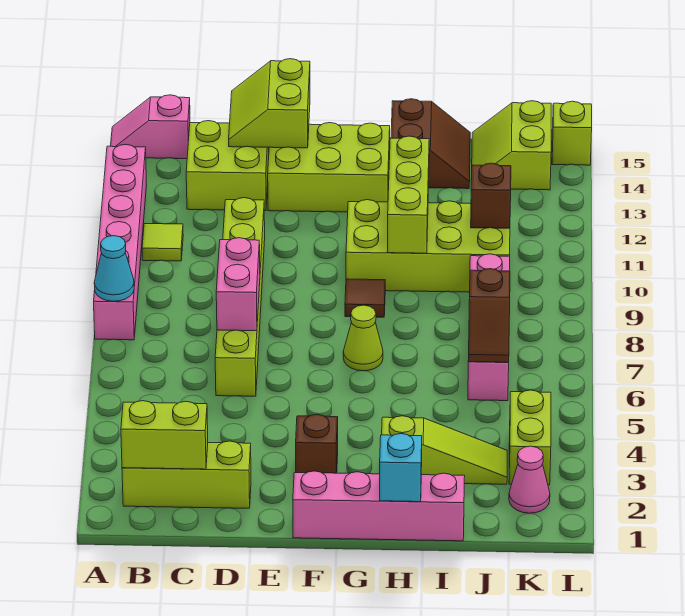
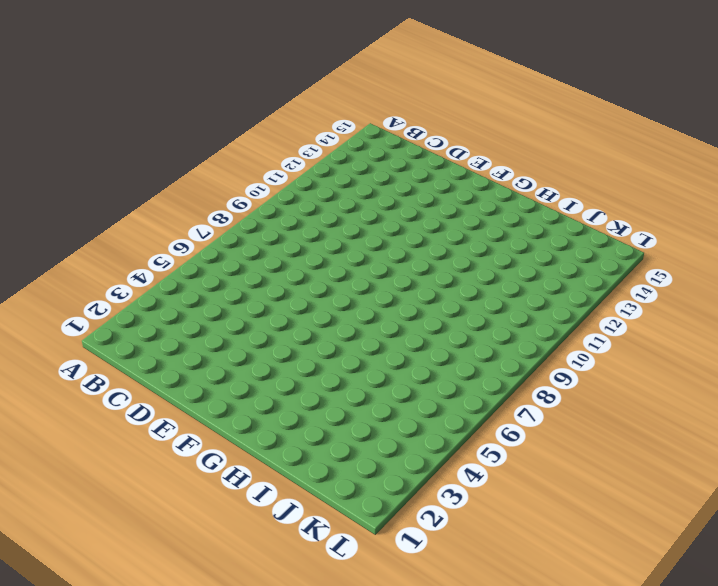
none -> pink 1x6 brick [94,144,147,340]
none -> pink 1x2 slope [111,95,190,159]
none -> lime 1x3 brick [122,441,251,508]

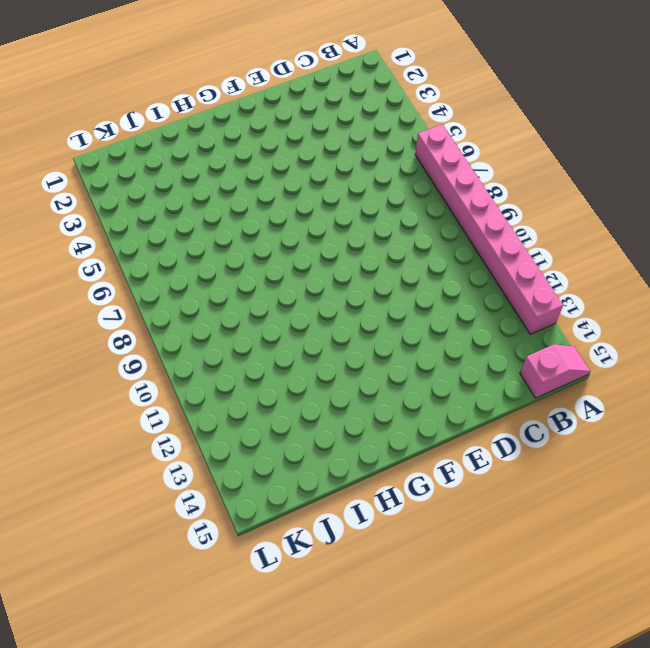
pink 1x8 brick [415,124,563,334] -> pink 1x6 brick [94,144,147,340]
none -> lime 1x3 brick [122,441,251,508]
none -> lime 1x1 tile [142,224,183,261]
none -> lime 2x2 brick [186,121,269,211]

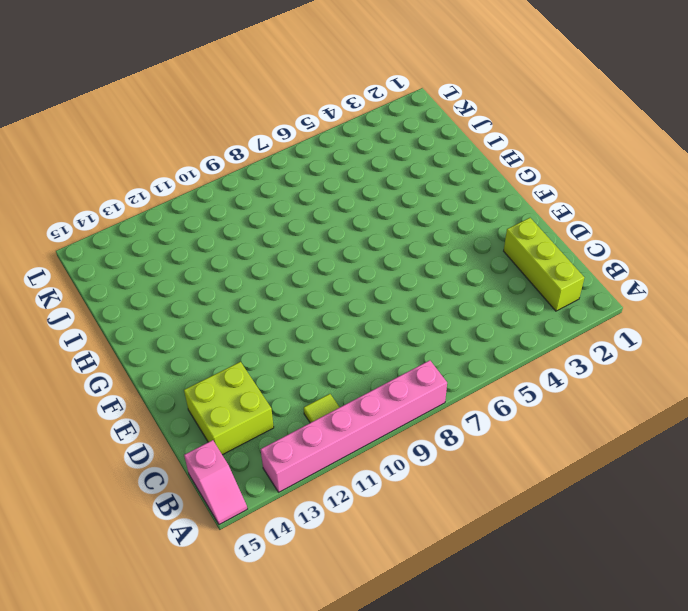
none -> lime 1x6 brick [215,198,265,396]
none -> lime 2x3 brick [268,123,390,212]
none -> pink 1x4 brick [293,471,465,541]

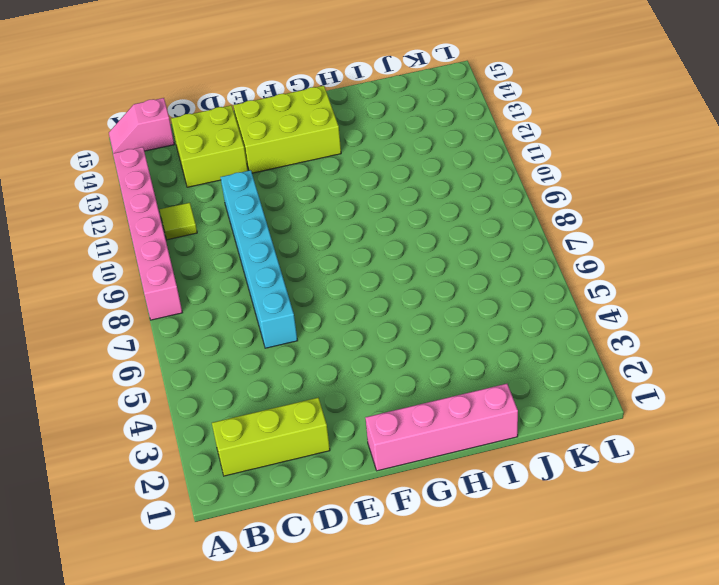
cyan 1x6 brick [221,170,298,348] -> lime 1x6 brick [215,198,265,396]
none -> brown 1x1 brick [296,414,338,473]
none -> lime 1x1 cone [343,305,383,371]
none -> brown 1x1 tile [345,279,385,317]

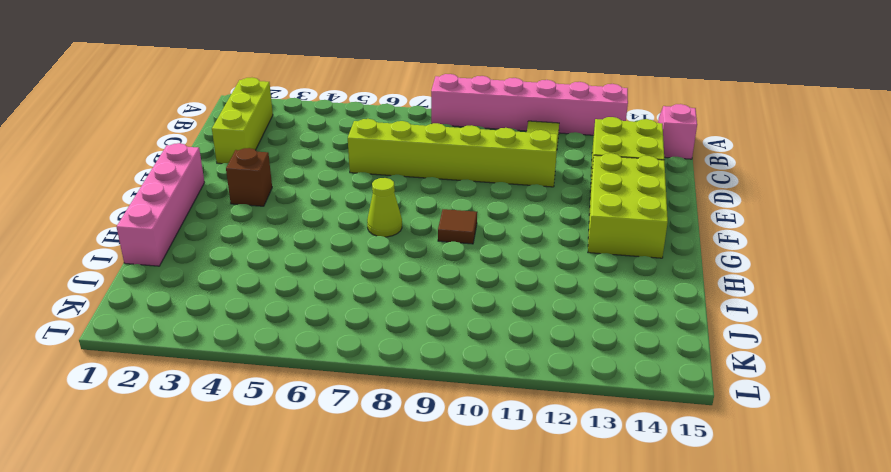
none -> lime 2x4 brick [346,200,510,292]
none -> lime 1x3 slope [382,416,507,484]
none -> brown 2x2 slope [391,99,470,189]

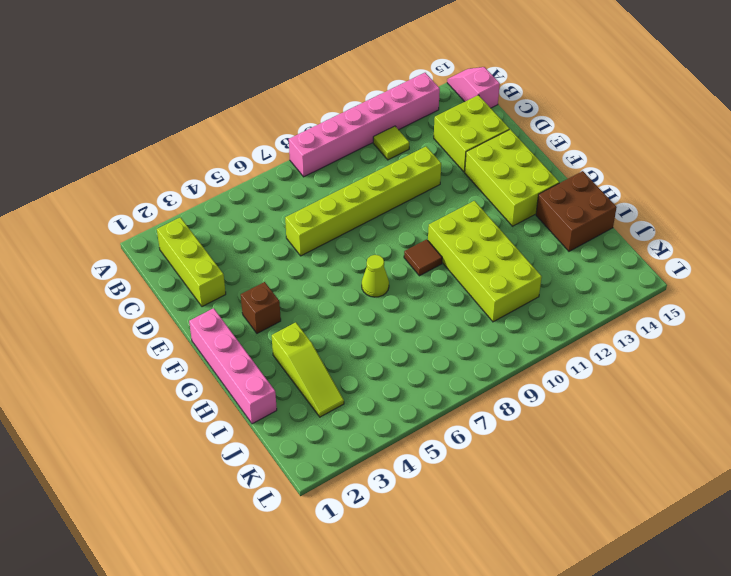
brown 2x2 brick [536,171,617,251] -> brown 2x2 slope [391,99,470,189]
none -> pink 1x4 brick [468,254,510,401]
none -> lime 2x2 slope [472,101,551,190]
none -> pink 1x1 cone [509,446,550,513]

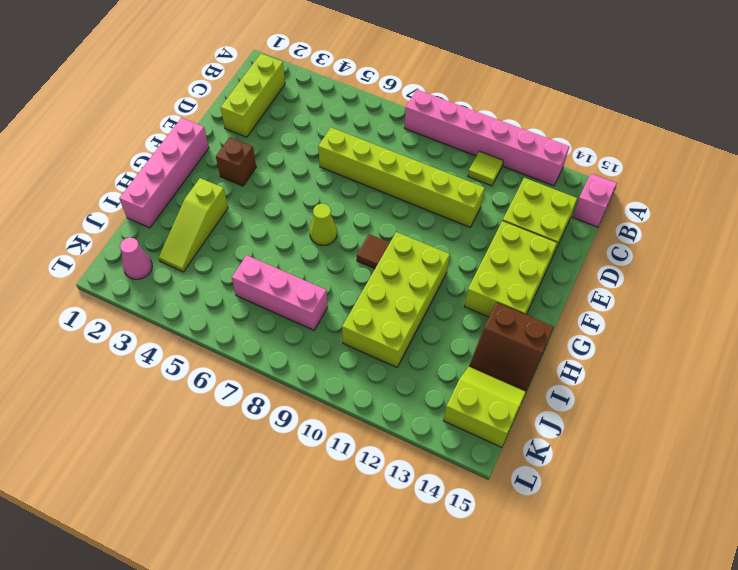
pink 1x3 brick [232,255,328,330] -> pink 1x4 brick [468,254,510,401]
none -> lime 1x2 brick [509,390,551,485]
none -> lime 1x1 brick [552,101,592,165]
none -> cyan 1x1 cone [94,236,134,301]

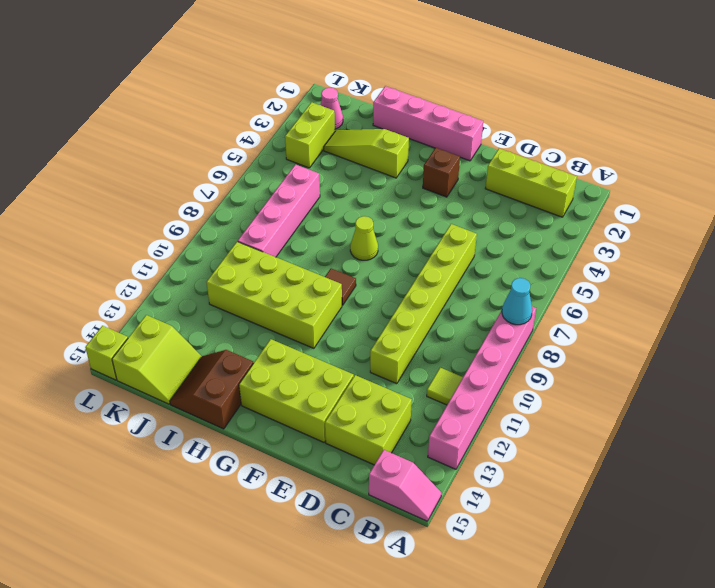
none -> lime 1x2 brick [121,401,208,469]
none -> pink 1x2 brick [216,238,260,331]
none -> lime 2x2 slope [229,59,310,148]

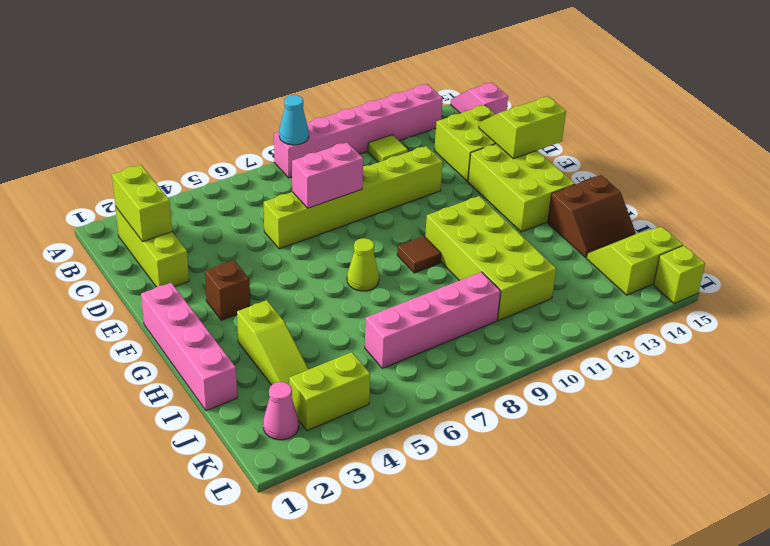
none -> cyan 1x1 brick [380,434,422,502]
none -> lime 1x3 brick [387,136,429,253]
none -> brown 1x2 slope [468,269,510,362]

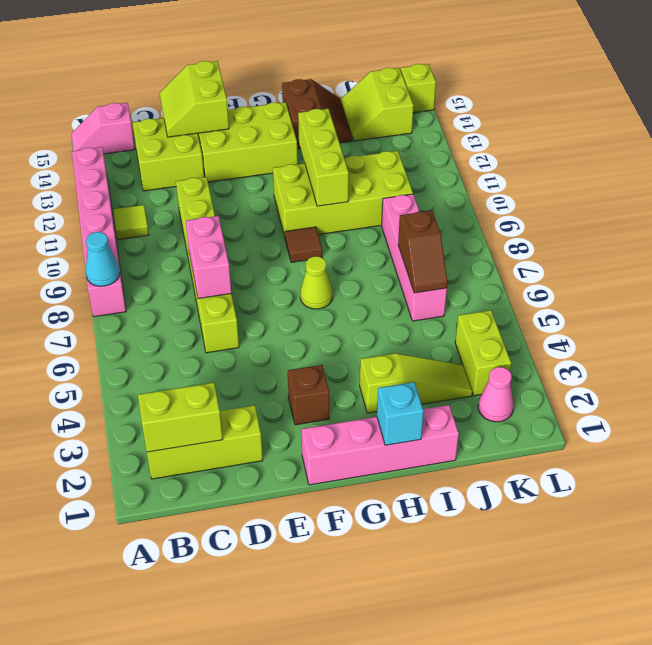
none -> brown 1x1 brick [471,163,511,228]

